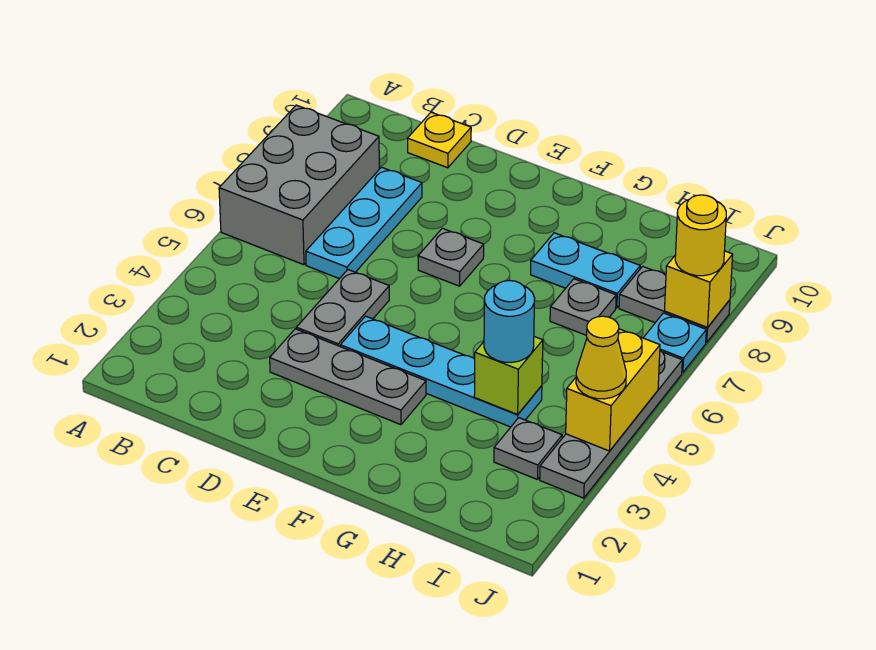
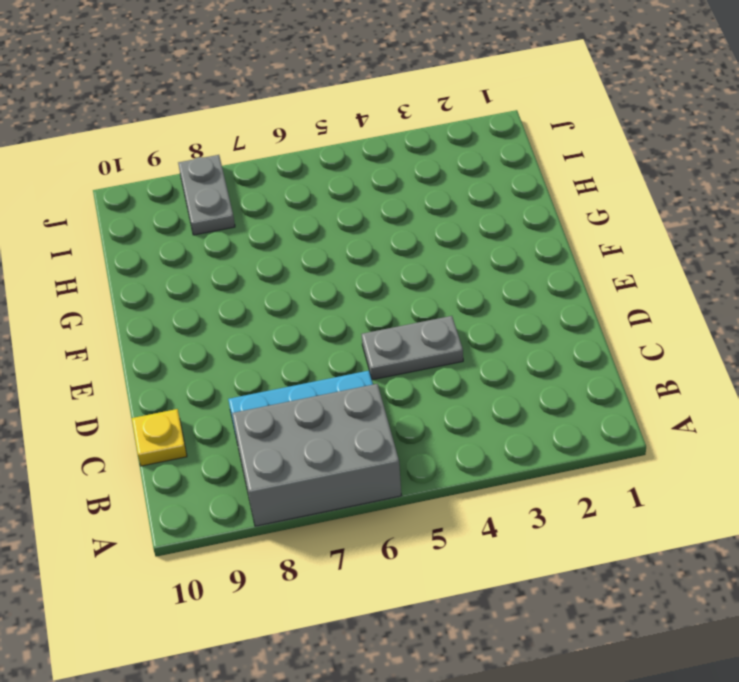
none -> grey 1x3 plate [270,329,426,425]
none -> cyan 1x4 plate [340,316,542,427]
none -> grey 1x1 plate [418,228,484,286]

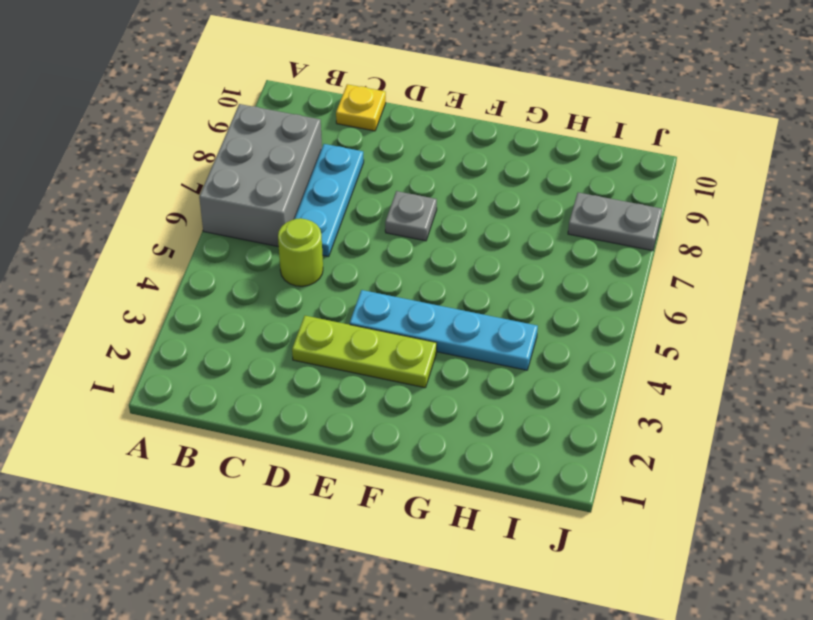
lime 1x1 round brick [278,218,323,286] -> none
lime 1x3 plate [292,316,437,388] -> grey 1x3 plate [270,329,426,425]
none -> grey 1x2 plate [296,270,389,346]
none -> cyan 1x2 plate [531,233,640,308]
none -> grey 1x1 plate [550,279,616,335]

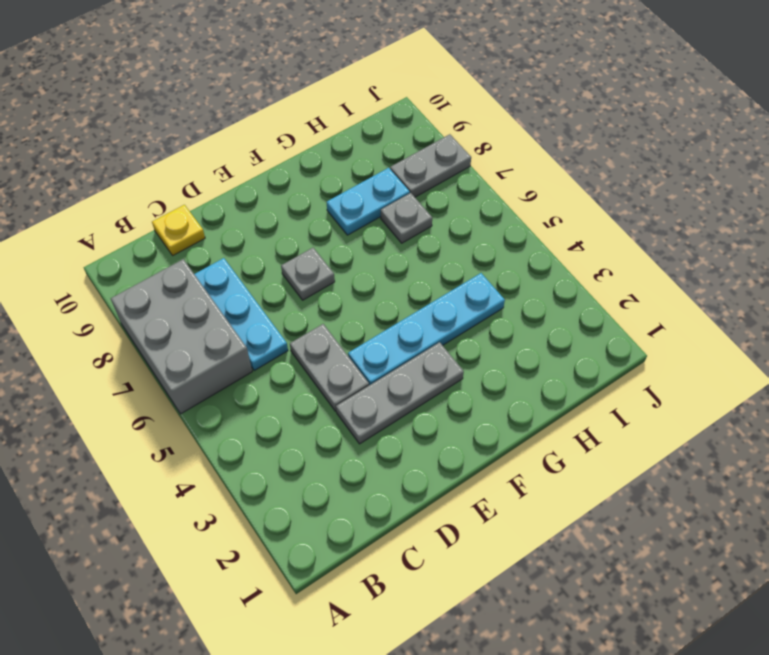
none -> grey 1x1 plate [494,418,562,480]
none -> grey 1x4 plate [540,351,682,498]
none -> cyan 1x1 plate [644,313,706,373]

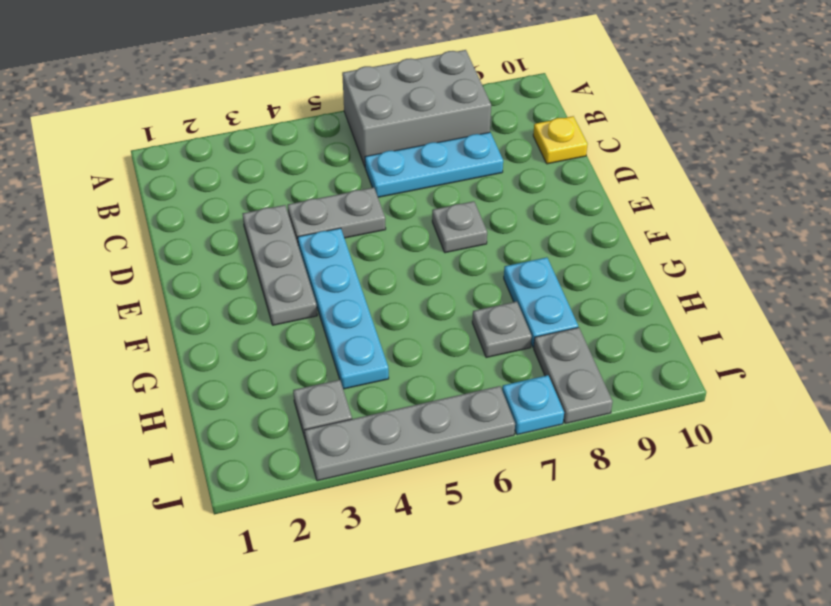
none -> lime 1x1 brick [474,337,543,414]
none -> yellow 1x2 brick [566,329,660,451]
none -> yellow 1x1 brick [665,251,733,327]

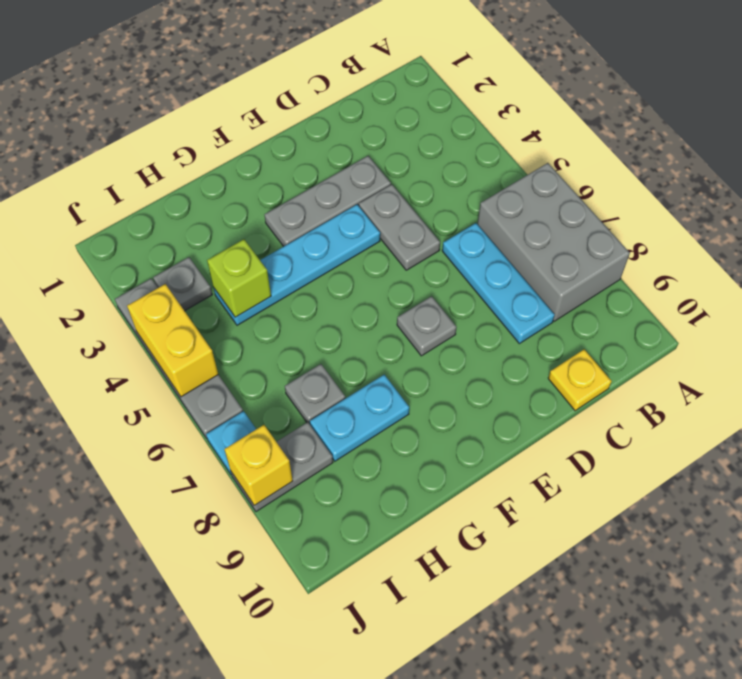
none -> cyan 1x1 round brick [484,280,535,363]
none -> yellow 1x1 cone [576,316,626,399]
none -> yellow 1x1 round brick [675,195,726,276]

